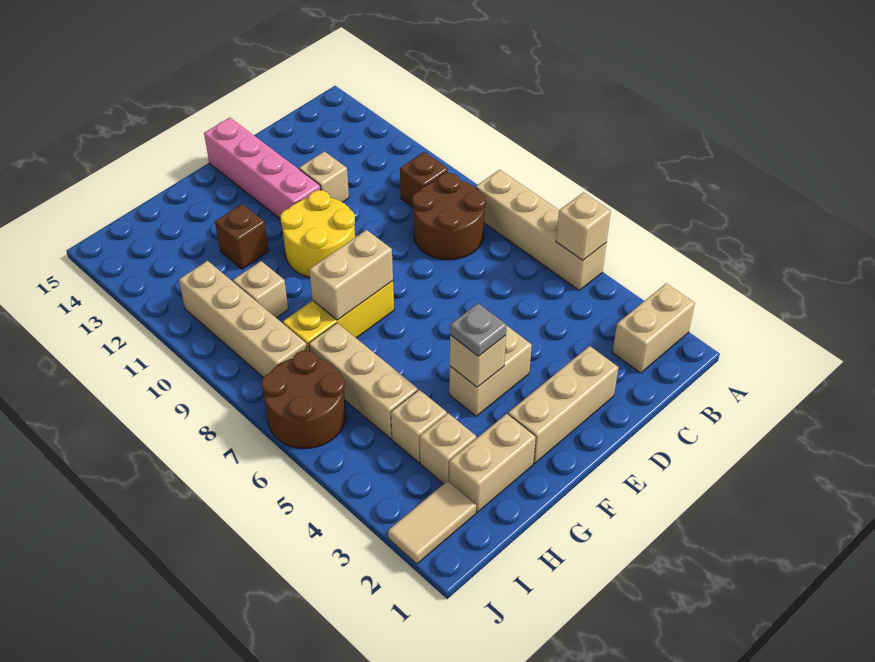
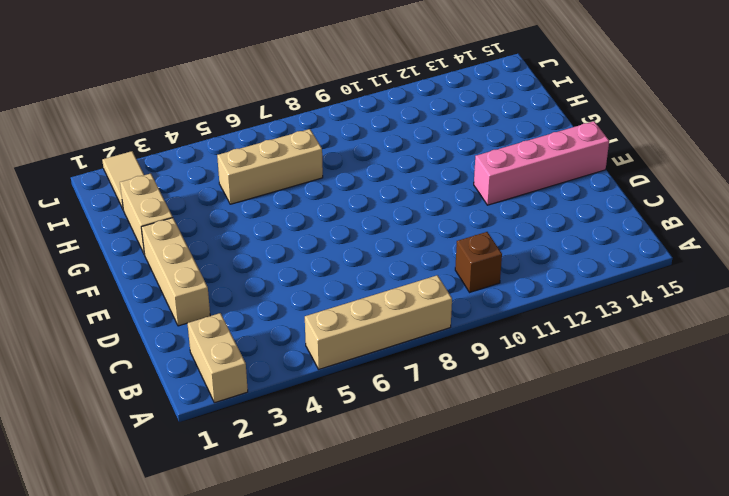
none -> brown 2x2 round brick [412,173,486,260]
none -> tan 1x1 brick [299,151,349,202]
none -> tan 1x2 brick [449,326,532,416]

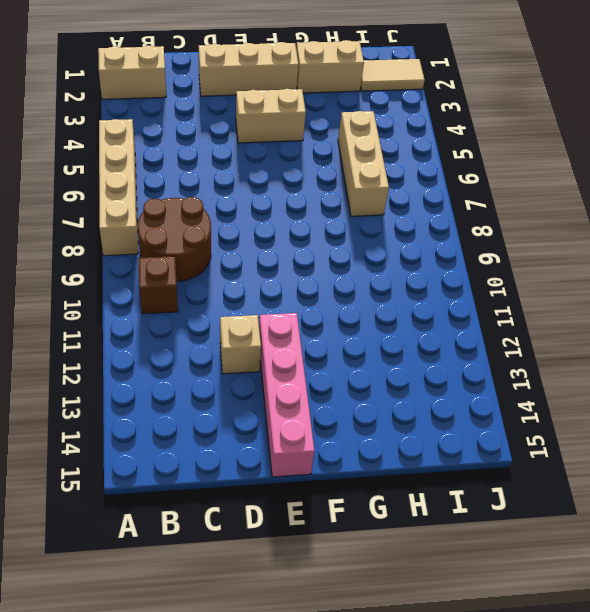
none -> yellow 2x2 round brick [280,190,355,277]
none -> yellow 1x3 brick [283,281,394,351]
none -> brown 1x1 brick [215,204,269,269]

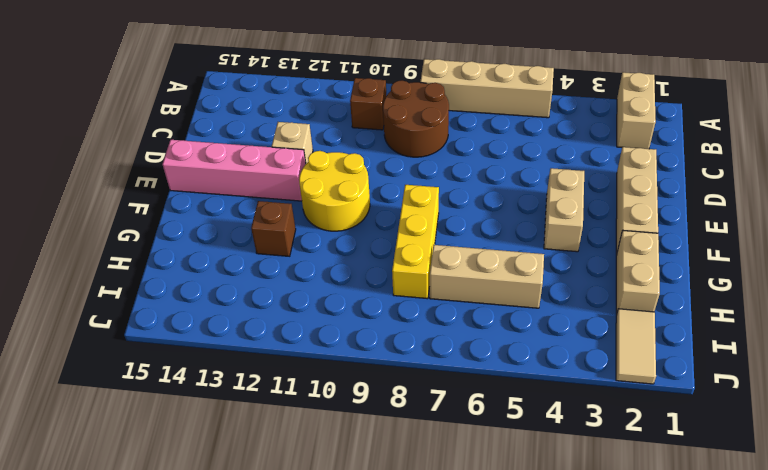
none -> tan 1x1 brick [420,413,476,484]
none -> tan 1x1 brick [391,390,447,463]
none -> tan 1x1 brick [233,261,288,318]

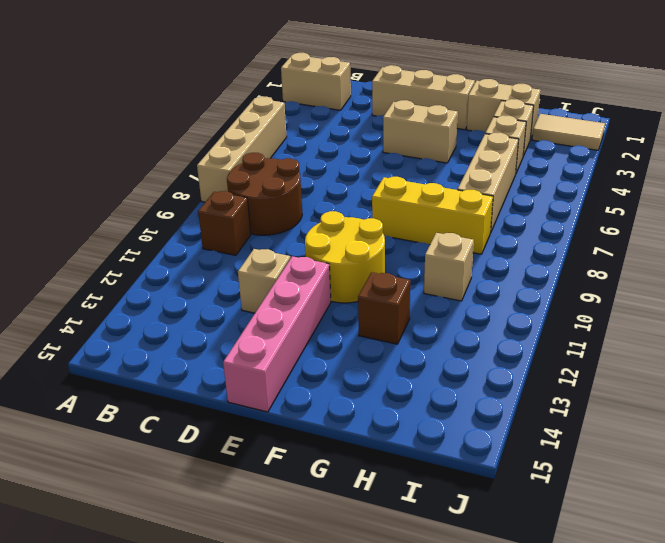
none -> brown 2x2 round brick [262,351,346,449]
none -> tan 1x4 brick [179,261,307,378]
none -> tan 1x1 brick [556,192,611,261]

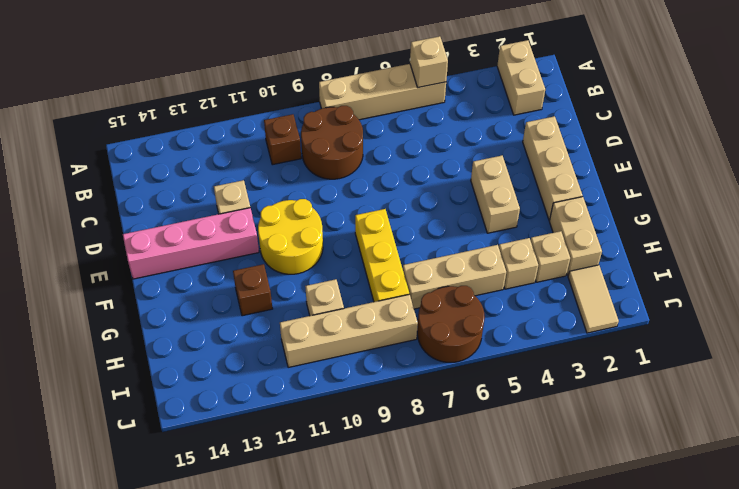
none -> tan 1x1 brick [450,335,506,387]
none -> tan 1x2 brick [309,230,393,320]
none -> grey 1x1 plate [450,303,507,356]

